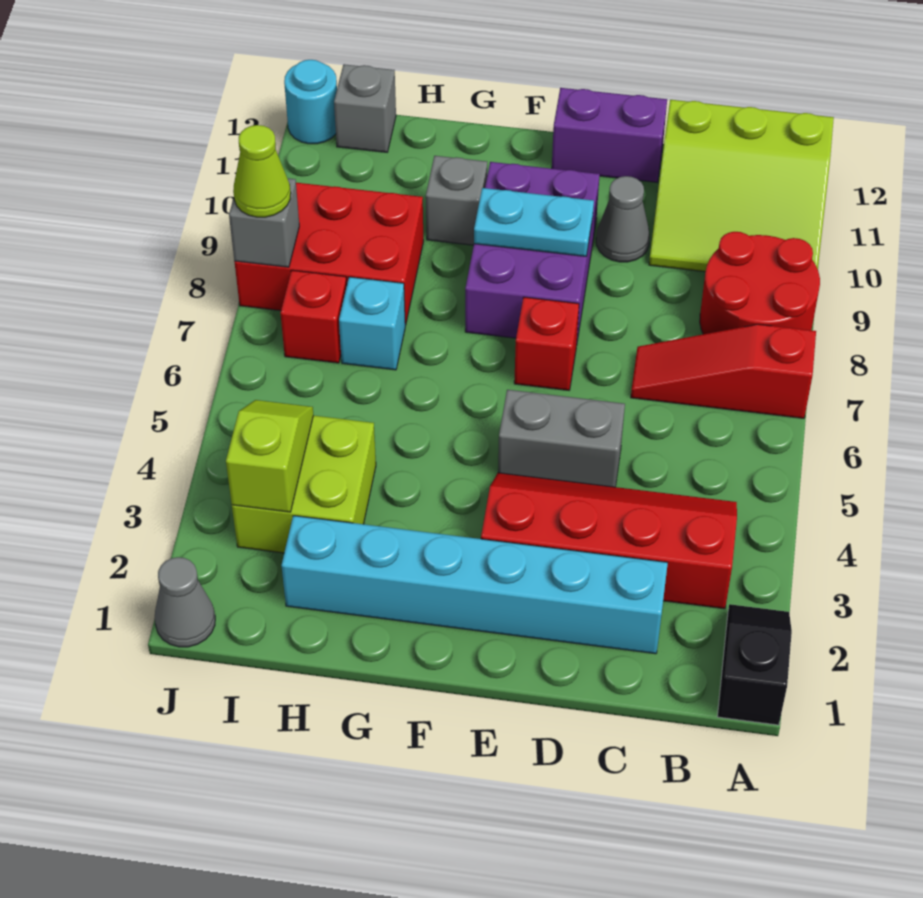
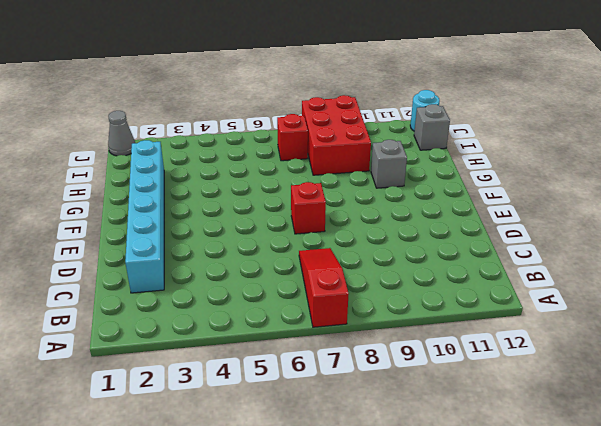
none -> black 1x2 slope [717,604,792,725]
none -> red 2x2 round brick [700,232,820,334]
none -> lime 3x3 slope [649,100,834,272]

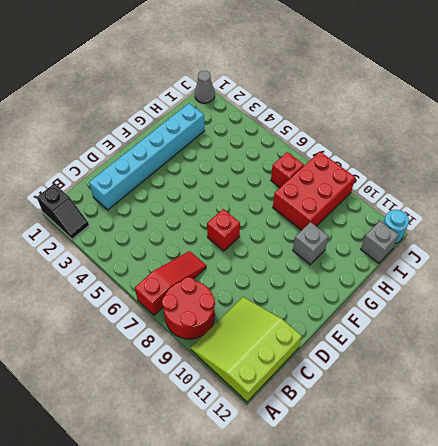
none -> red 2x4 slope [481,473,737,609]
none -> grey 1x2 brick [498,390,625,487]
none -> grey 1x1 cone [596,176,650,262]

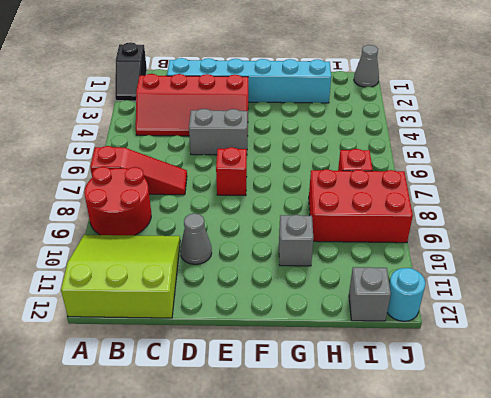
none -> purple 1x2 brick [552,88,667,182]
none -> purple 2x3 brick [465,162,600,341]
none -> lime 2x2 brick [232,415,376,553]

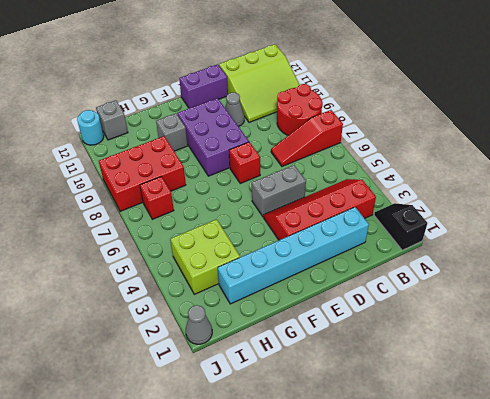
none -> cyan 1x1 brick [339,277,405,370]
none -> cyan 1x2 plate [474,188,594,257]
none -> lime 1x2 slope [226,400,313,512]

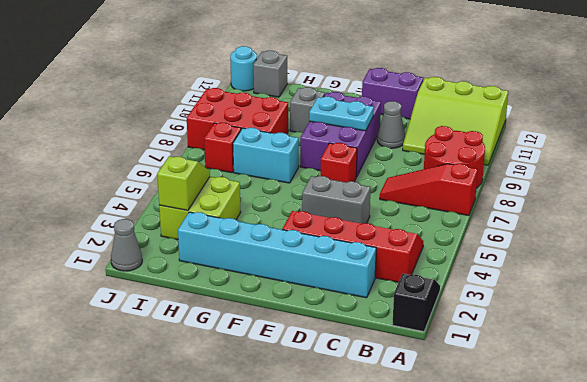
cyan 1x2 brick [233,128,299,183] -> cyan 1x1 brick [339,277,405,370]
none -> grey 1x1 brick [229,178,299,267]
none -> lime 1x1 cone [233,125,291,217]

